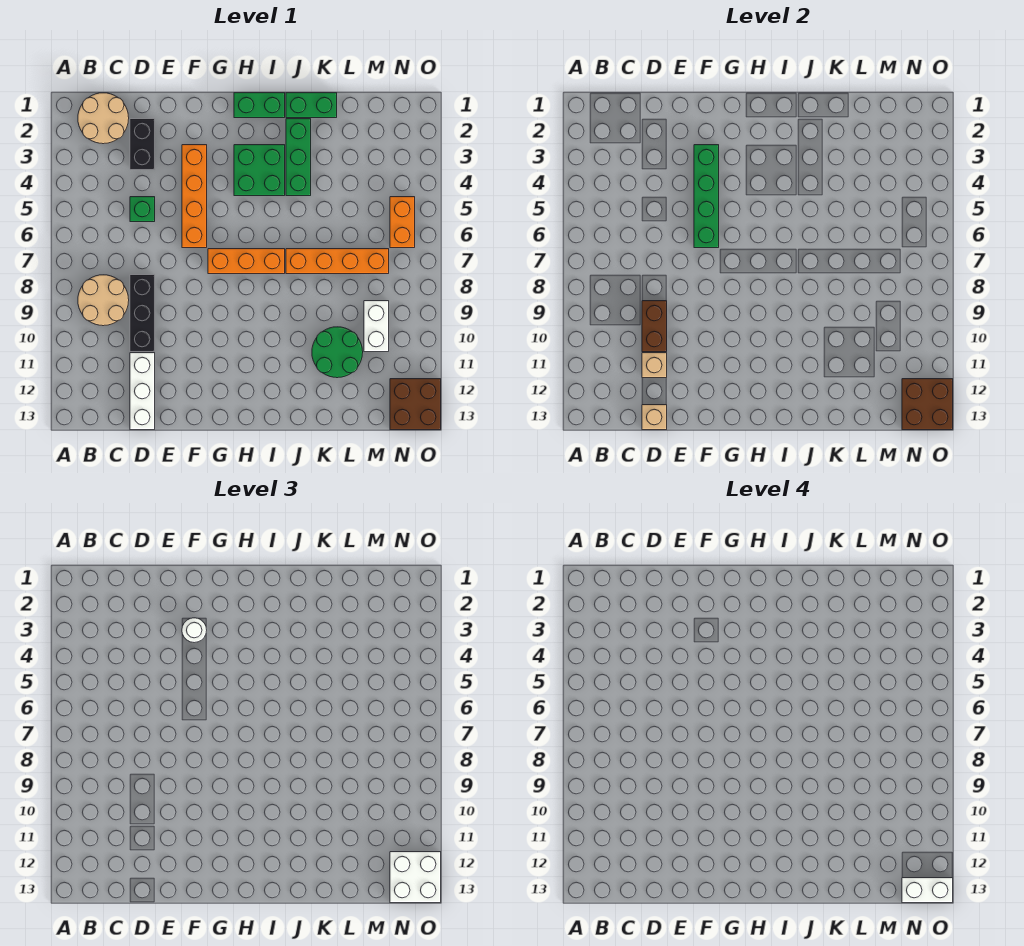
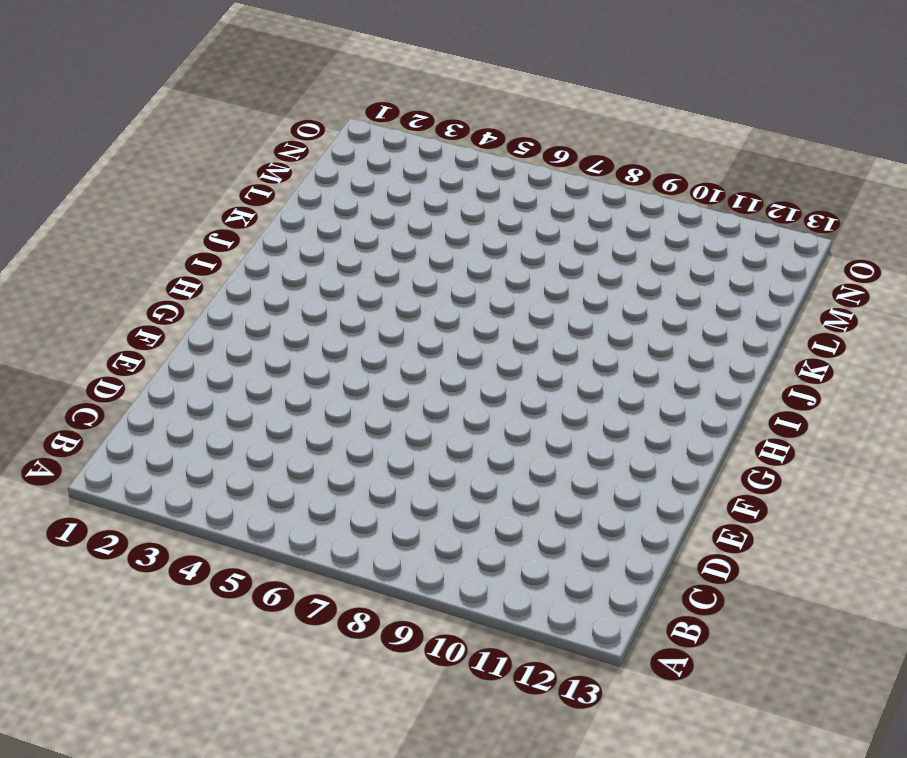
none -> tan 2x2 round brick [78,93,129,144]
none -> tan 2x2 round brick [78,275,129,326]
none -> black 1x2 brick [130,119,155,170]

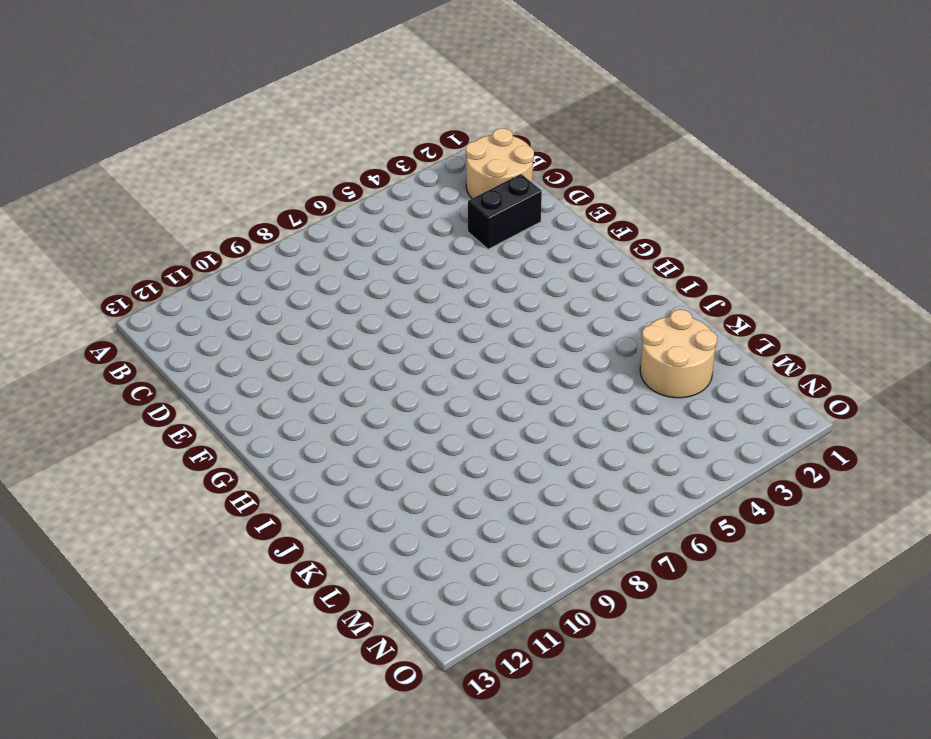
tan 2x2 round brick [640,309,717,398] -> tan 2x2 round brick moved to [78,275,129,326]
none -> green 1x1 brick [130,197,155,222]
none -> black 1x3 brick [130,275,155,352]
none -> white 1x3 brick [130,353,155,430]

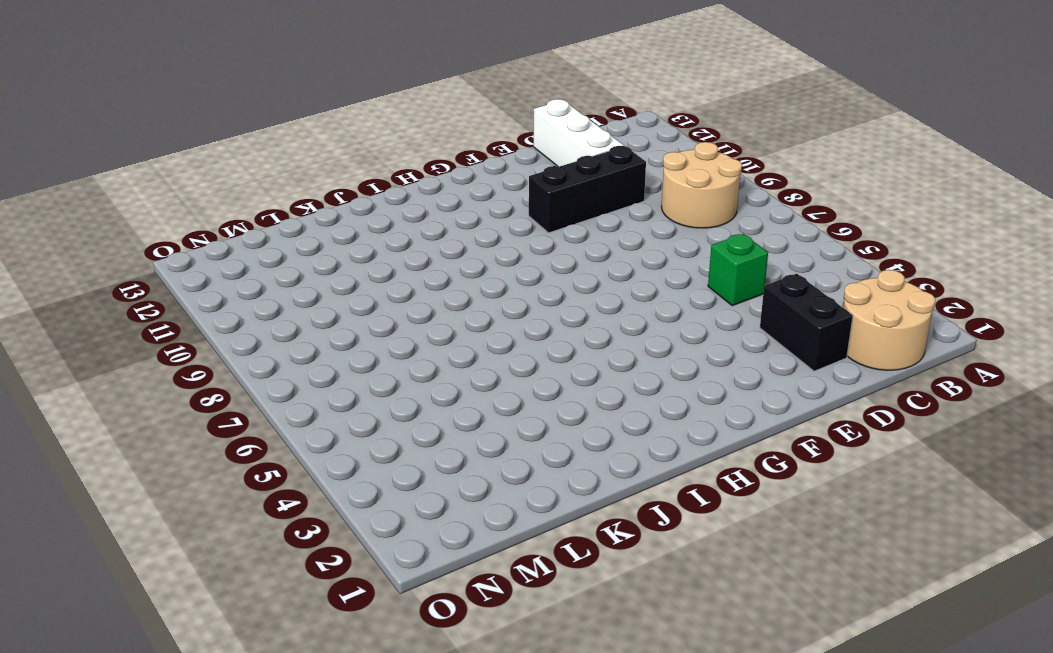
black 1x3 brick [529,146,646,233] -> black 1x3 brick turned to [130,275,155,352]
none -> orange 1x4 brick [182,145,207,248]
none -> orange 1x3 brick [208,249,285,274]
none -> green 1x2 brick [234,93,285,118]

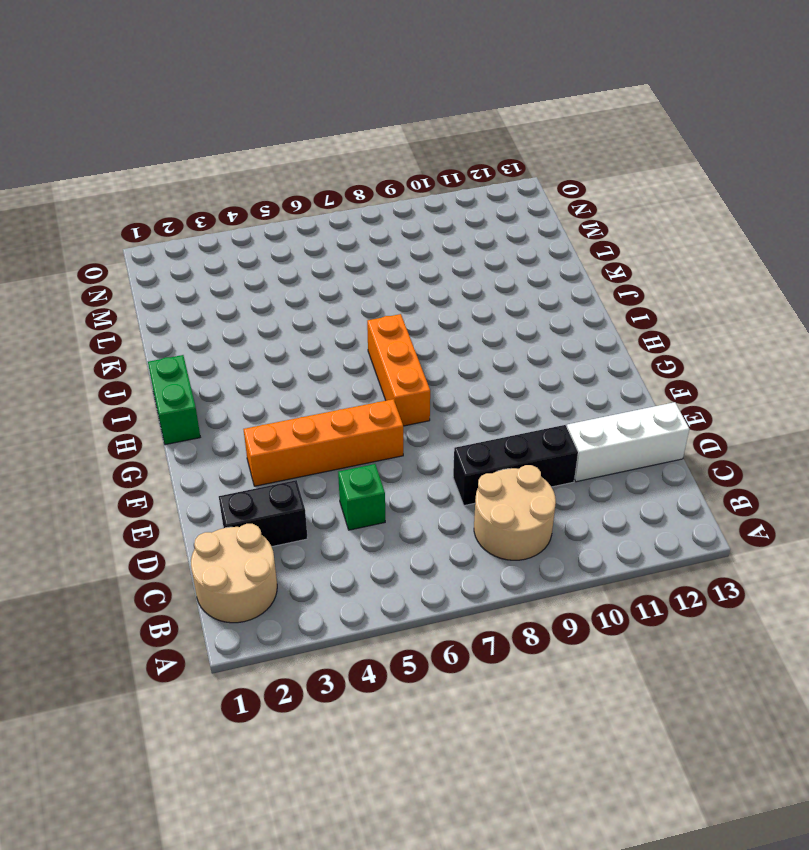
none -> green 2x2 brick [234,145,285,196]
none -> green 1x2 brick [286,93,337,118]
none -> green 1x3 brick [286,119,311,196]

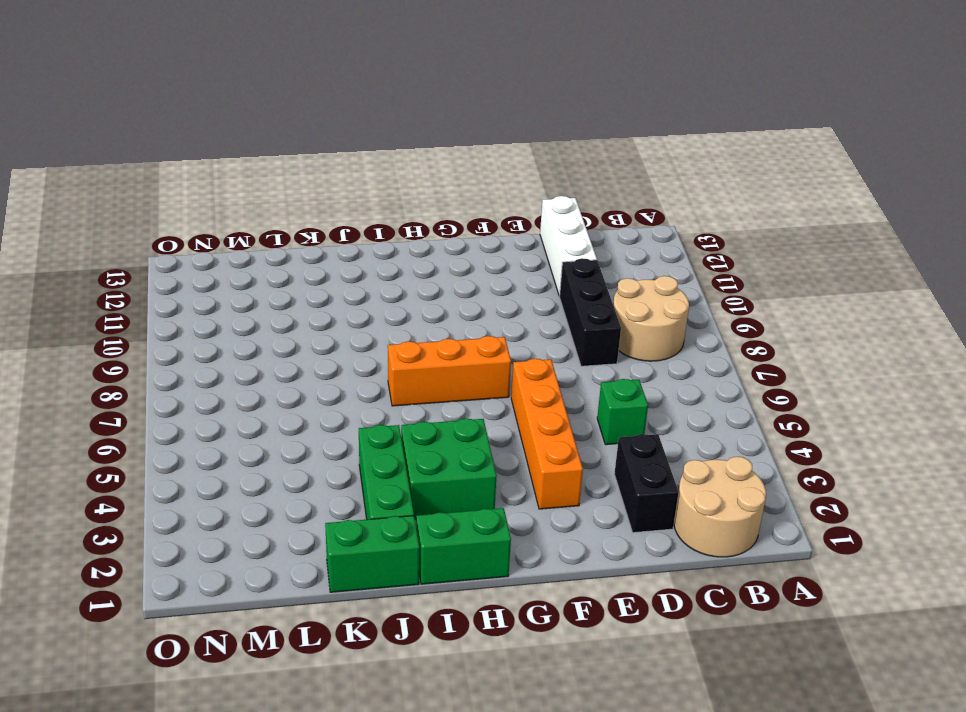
none -> orange 1x4 brick [286,249,389,274]
none -> green 2x2 round brick [312,327,363,378]
none -> white 1x2 brick [364,301,389,352]

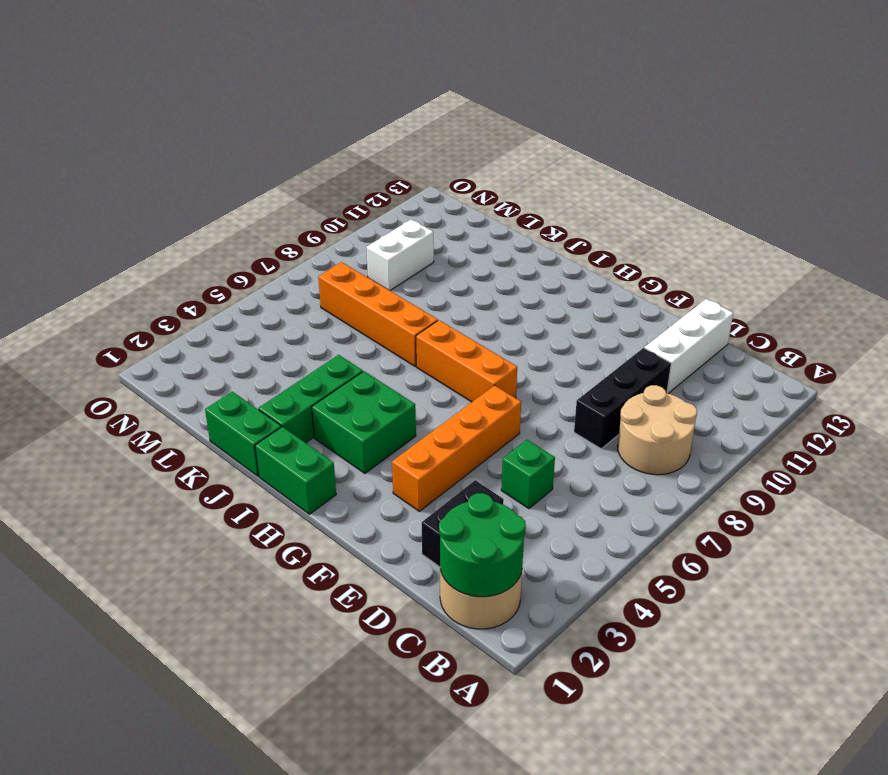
green 2x2 round brick [439,493,526,597] -> green 2x2 round brick moved to [312,327,363,378]
none -> orange 1x2 brick [390,197,415,248]
none -> brown 2x2 brick [390,379,441,430]
none -> brown 1x2 brick [642,301,667,352]

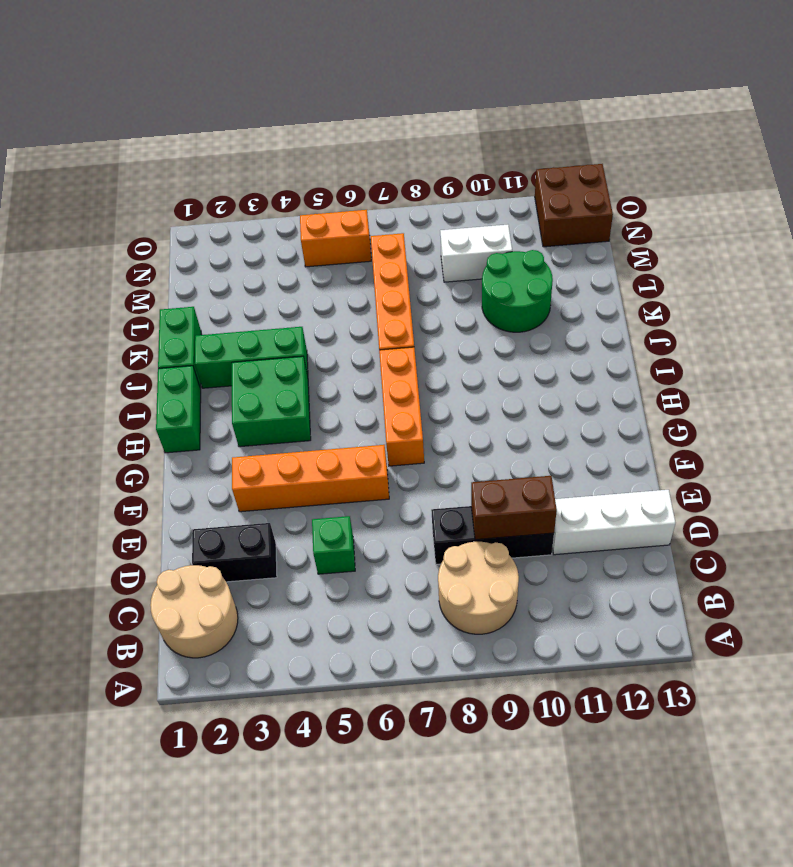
none -> tan 1x1 brick [642,353,667,378]
none -> tan 1x1 brick [642,405,667,430]
none -> green 1x4 brick [694,145,719,248]

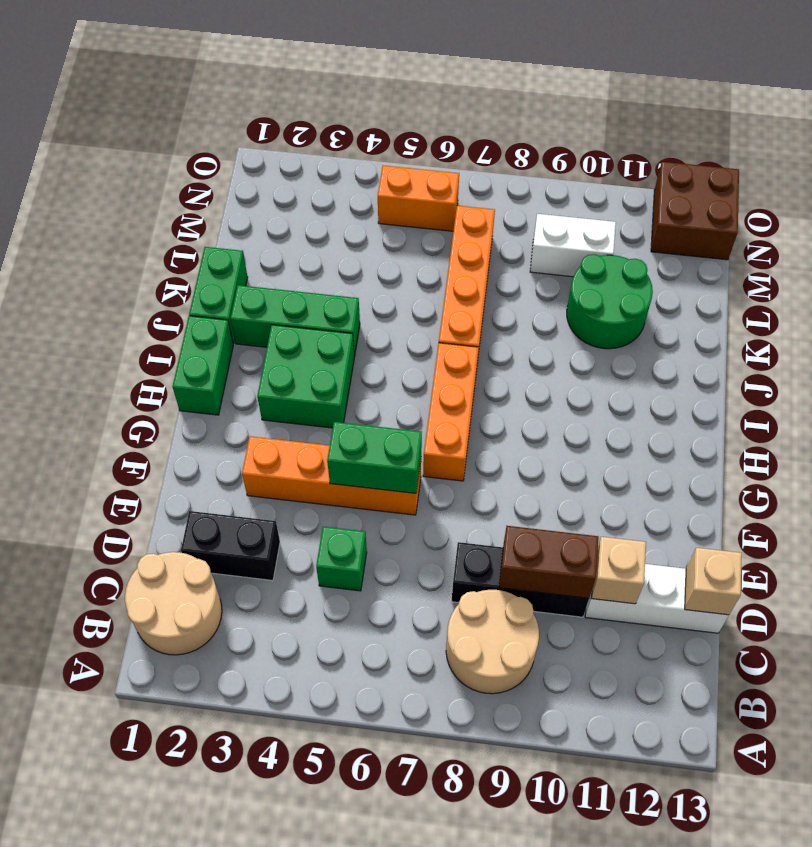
green 1x2 brick [327,422,422,493] -> green 1x4 brick [694,145,719,248]
none -> brown 2x2 brick [902,379,953,430]
none -> white 1x1 round brick [182,618,207,643]
none -> white 2x2 brick [390,852,441,903]

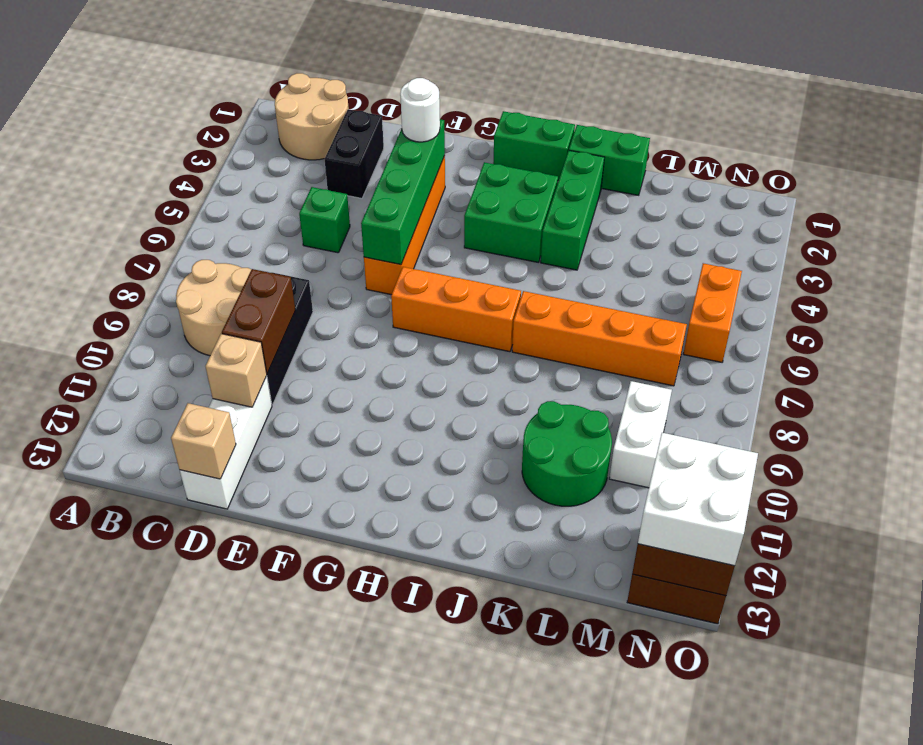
none -> white 1x2 brick [902,878,953,903]

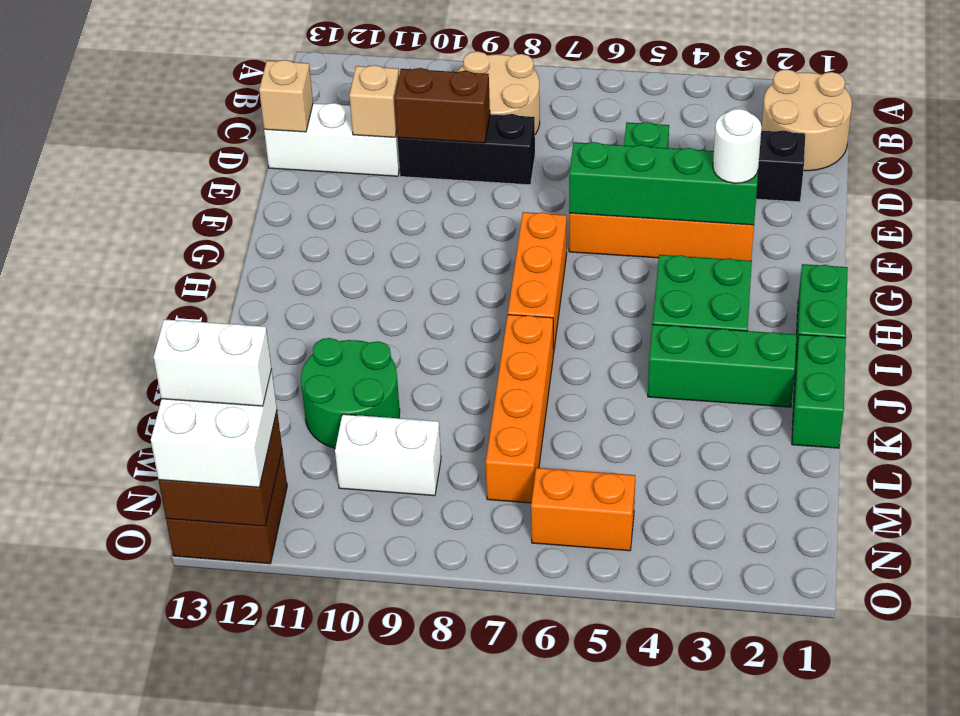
white 1x2 brick [154,319,272,406] -> white 1x2 brick turned to [902,878,953,903]

